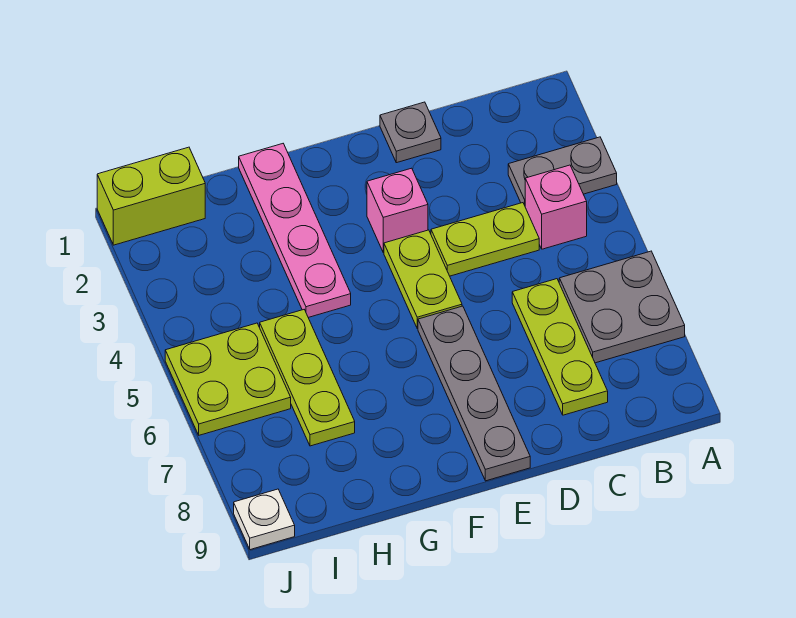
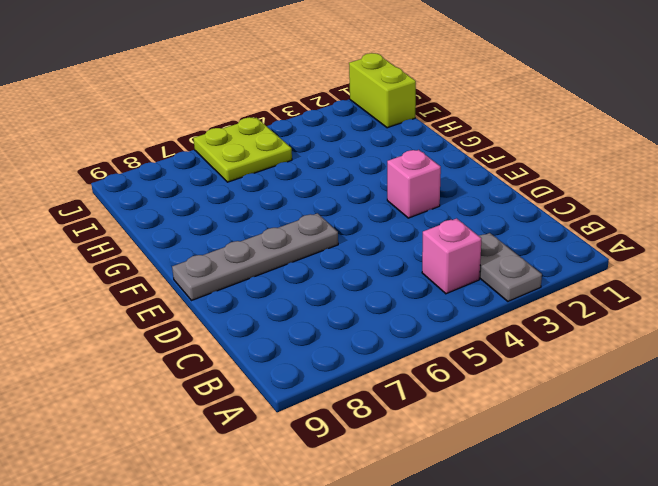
none -> grey 2x2 plate [559,251,685,363]
none -> lime 1x2 plate [431,203,539,276]
none -> lime 1x3 plate [512,279,608,415]

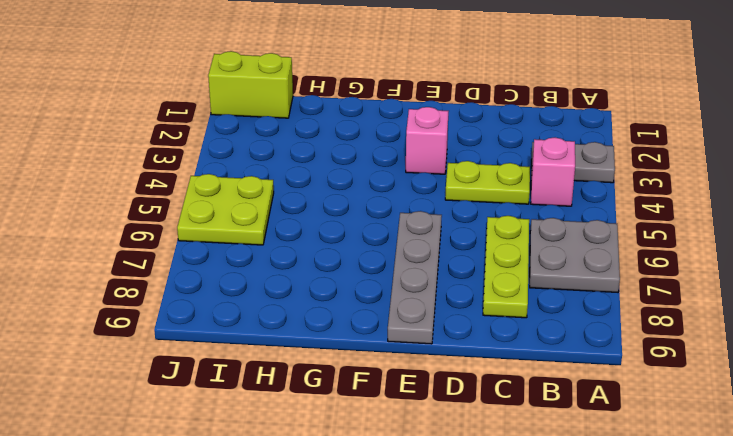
none -> grey 1x1 plate [380,102,441,163]
none -> lime 1x2 plate [384,230,462,329]
none -> pink 1x4 plate [239,144,351,318]

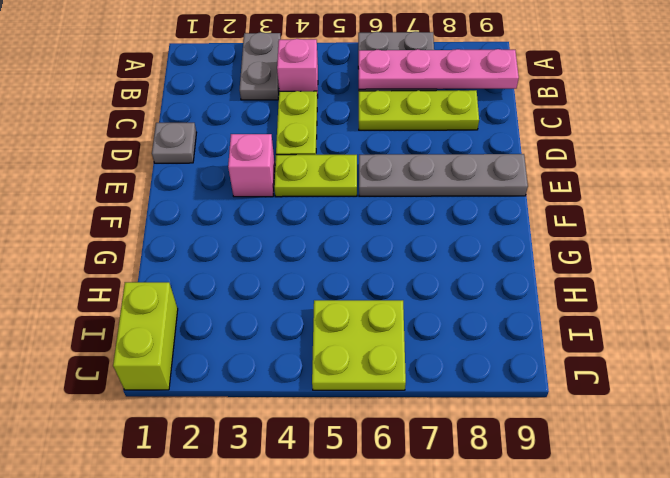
pink 1x4 plate [359,49,519,89] -> pink 1x4 plate moved to [239,144,351,318]
none -> lime 1x3 plate [260,310,355,446]
none -> white 1x1 plate [234,489,295,550]

